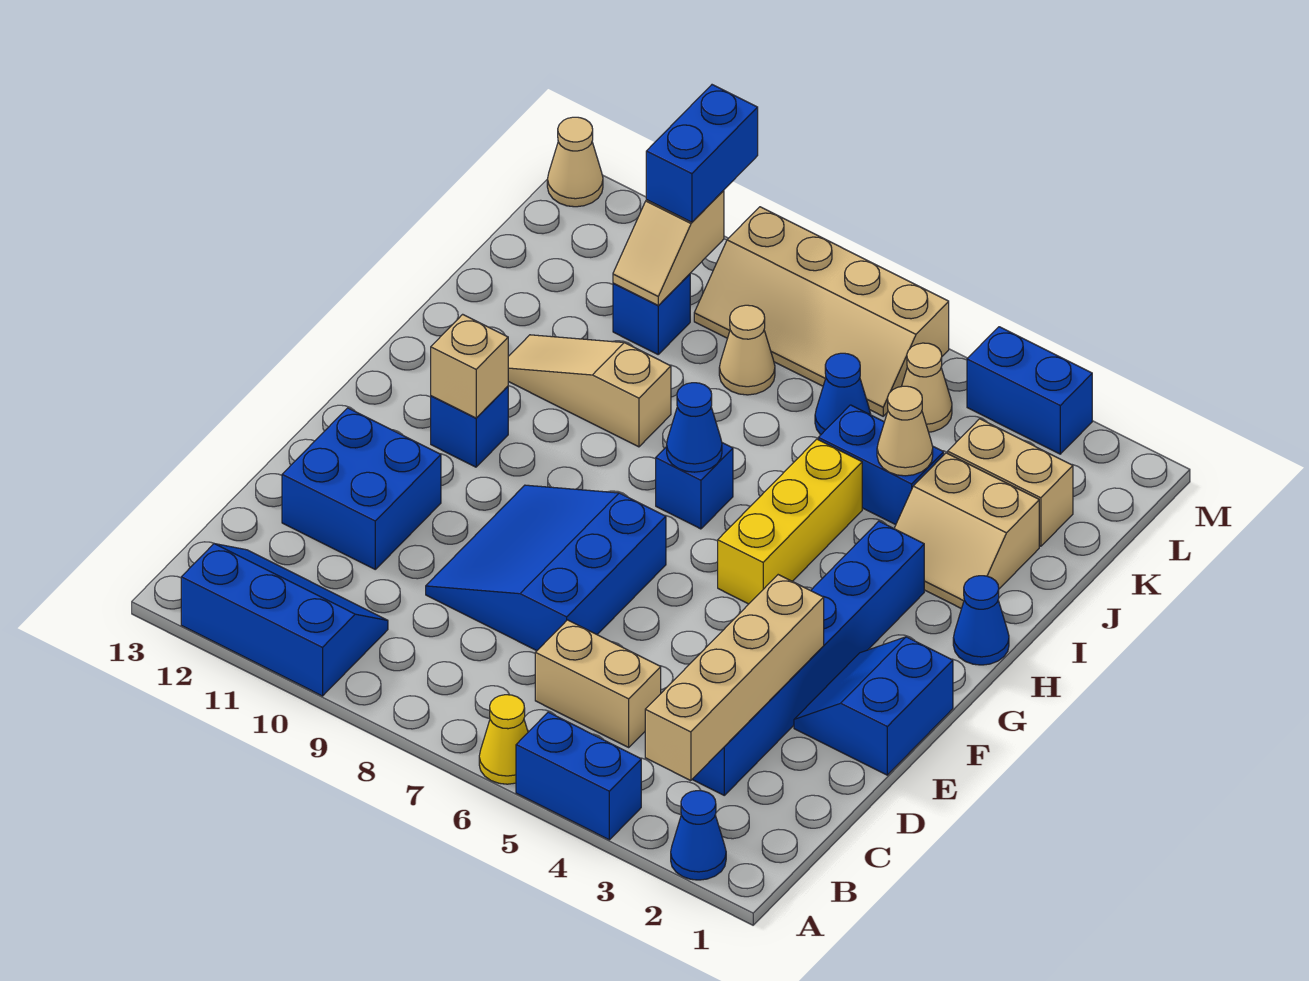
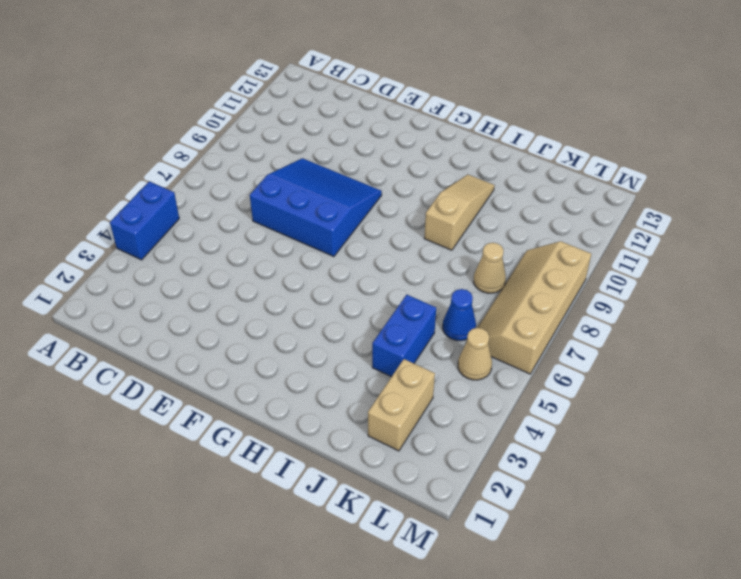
none -> blue 1x1 cone [671,791,726,880]
none -> yellow 1x1 cone [479,695,528,784]
none -> blue 2x3 slope [181,544,388,696]
none -> blue 1x6 brick [692,521,924,795]

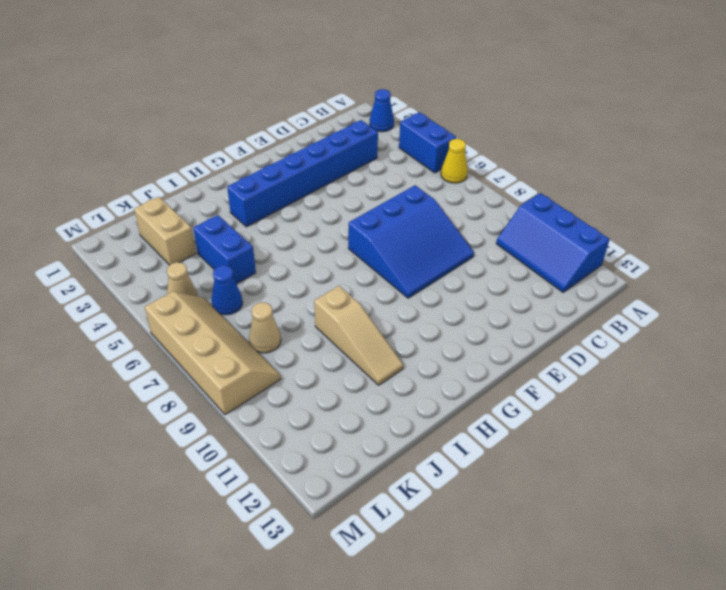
none -> tan 1x2 brick [535,620,661,747]
none -> blue 2x2 brick [282,408,441,569]
none -> blue 2x2 slope [794,637,953,775]
none -> yellow 1x3 brick [718,439,862,604]

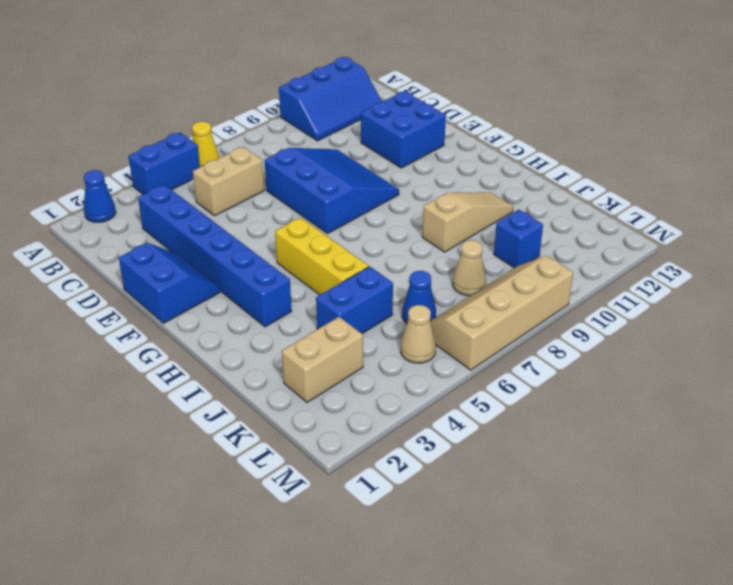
none -> blue 1x1 brick [431,386,508,467]
none -> blue 1x1 cone [953,576,1009,665]
none -> blue 1x1 brick [656,443,733,529]
none -> tan 2x2 slope [894,453,1039,609]

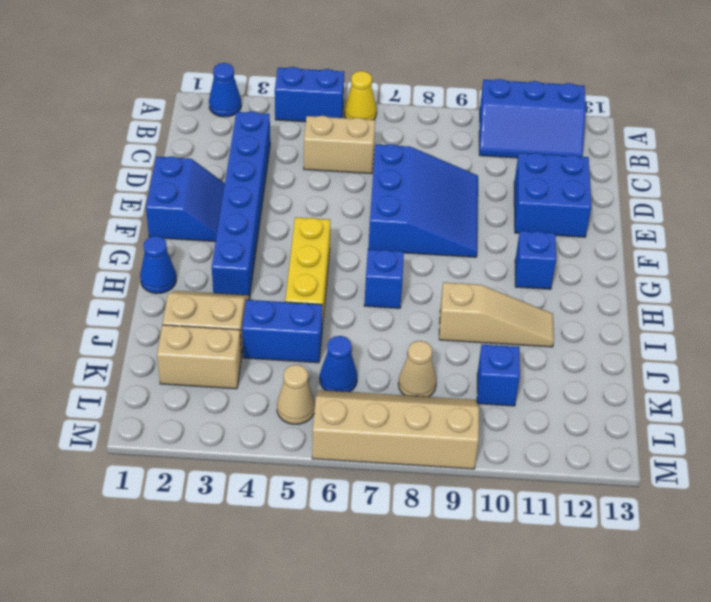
none -> blue 1x2 brick [967,327,1092,454]
none -> tan 1x1 cone [547,117,603,207]
none -> tan 1x4 brick [645,575,824,781]
none -> tan 1x1 brick [431,314,508,418]

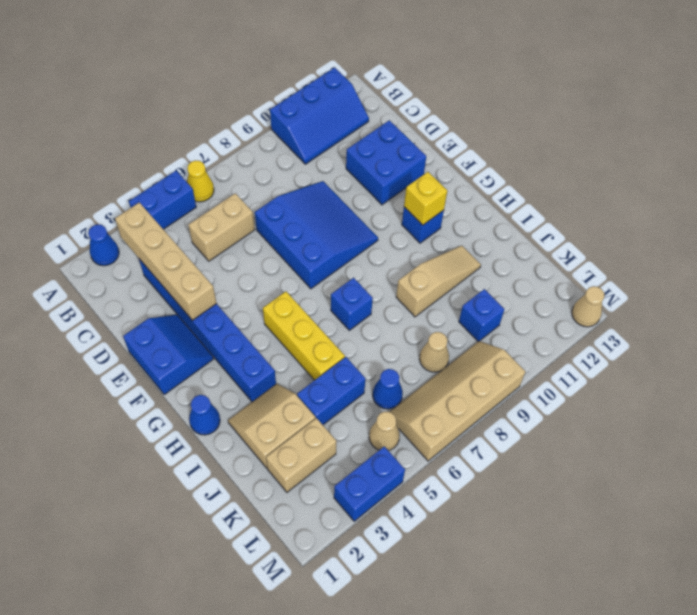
yellow 1x1 brick [404,172,447,225] -> tan 1x1 brick [431,314,508,418]
none -> blue 1x1 cone [667,383,722,472]
none -> tan 1x1 cone [877,386,933,476]
none -> tan 1x2 slope [613,190,724,306]
none -> blue 1x2 brick [646,85,758,222]

